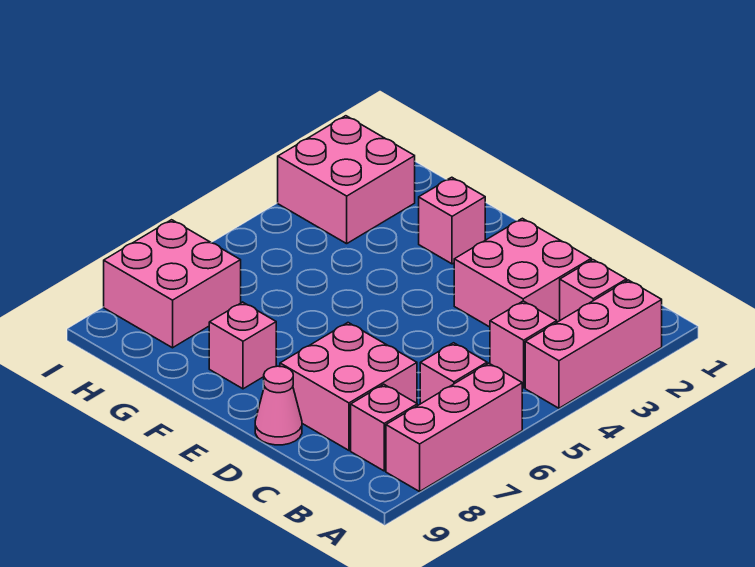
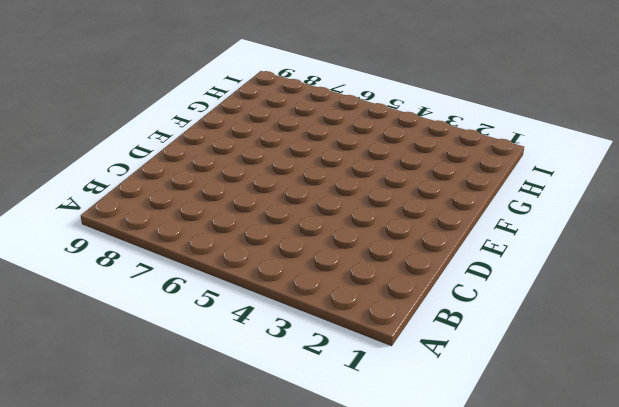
none -> pink 1x3 brick [525,280,662,408]
none -> pink 1x3 brick [386,363,522,492]
none -> pink 1x1 brick [560,260,627,320]

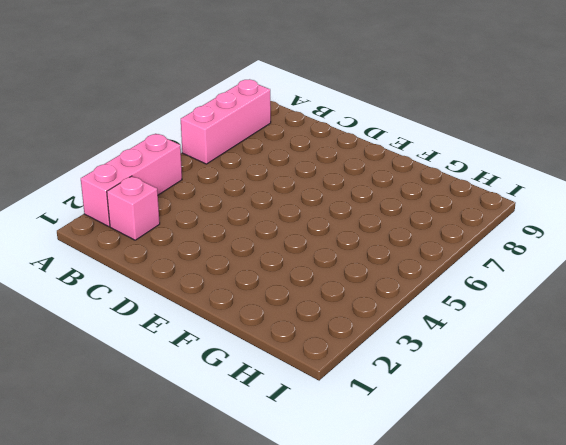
none -> pink 1x1 brick [490,301,557,388]
none -> pink 1x1 brick [420,343,487,404]
none -> pink 1x1 brick [351,384,417,471]

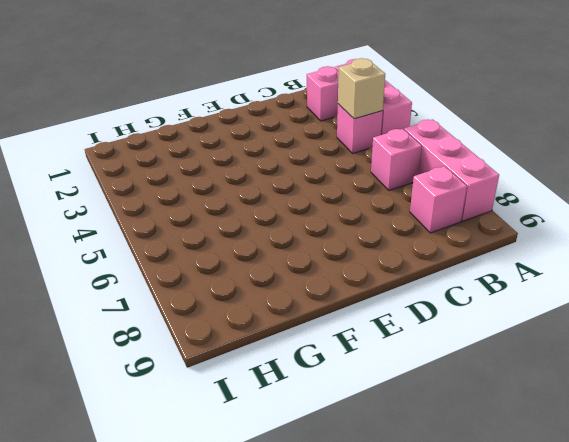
tan 1x1 brick [338,58,385,119] -> none
none -> pink 2x2 brick [454,218,591,327]
none -> pink 2x2 brick [280,323,417,450]
none -> pink 1x1 cone [255,366,302,445]

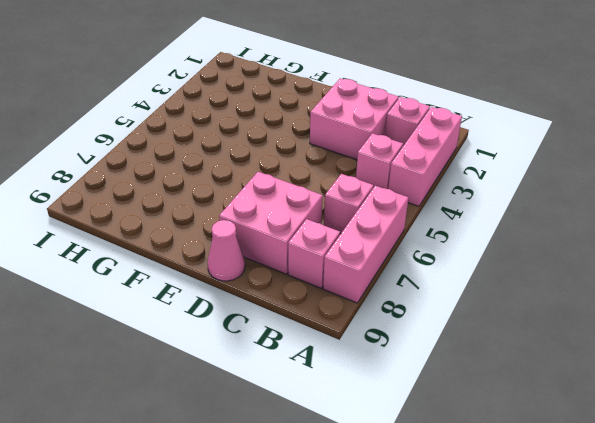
none -> pink 1x1 brick [419,177,485,264]
none -> pink 1x1 brick [209,302,276,389]
none -> pink 2x2 brick [278,116,415,244]

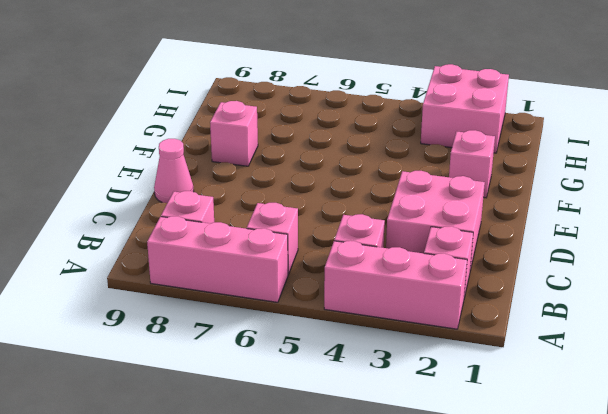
none -> pink 2x2 brick [280,323,417,450]
none -> pink 2x2 brick [104,220,241,348]

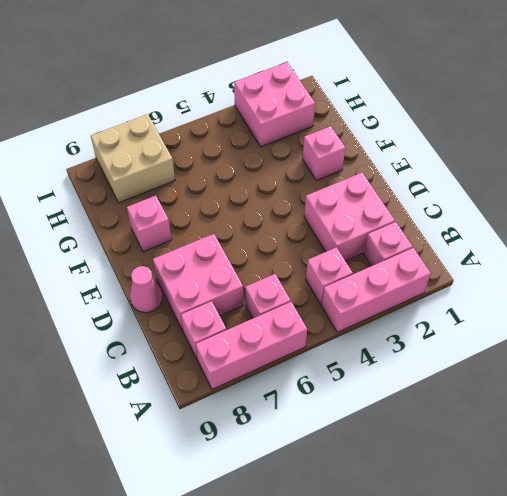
tan 2x2 brick [91,114,175,203] -> pink 2x2 brick [104,220,241,348]

